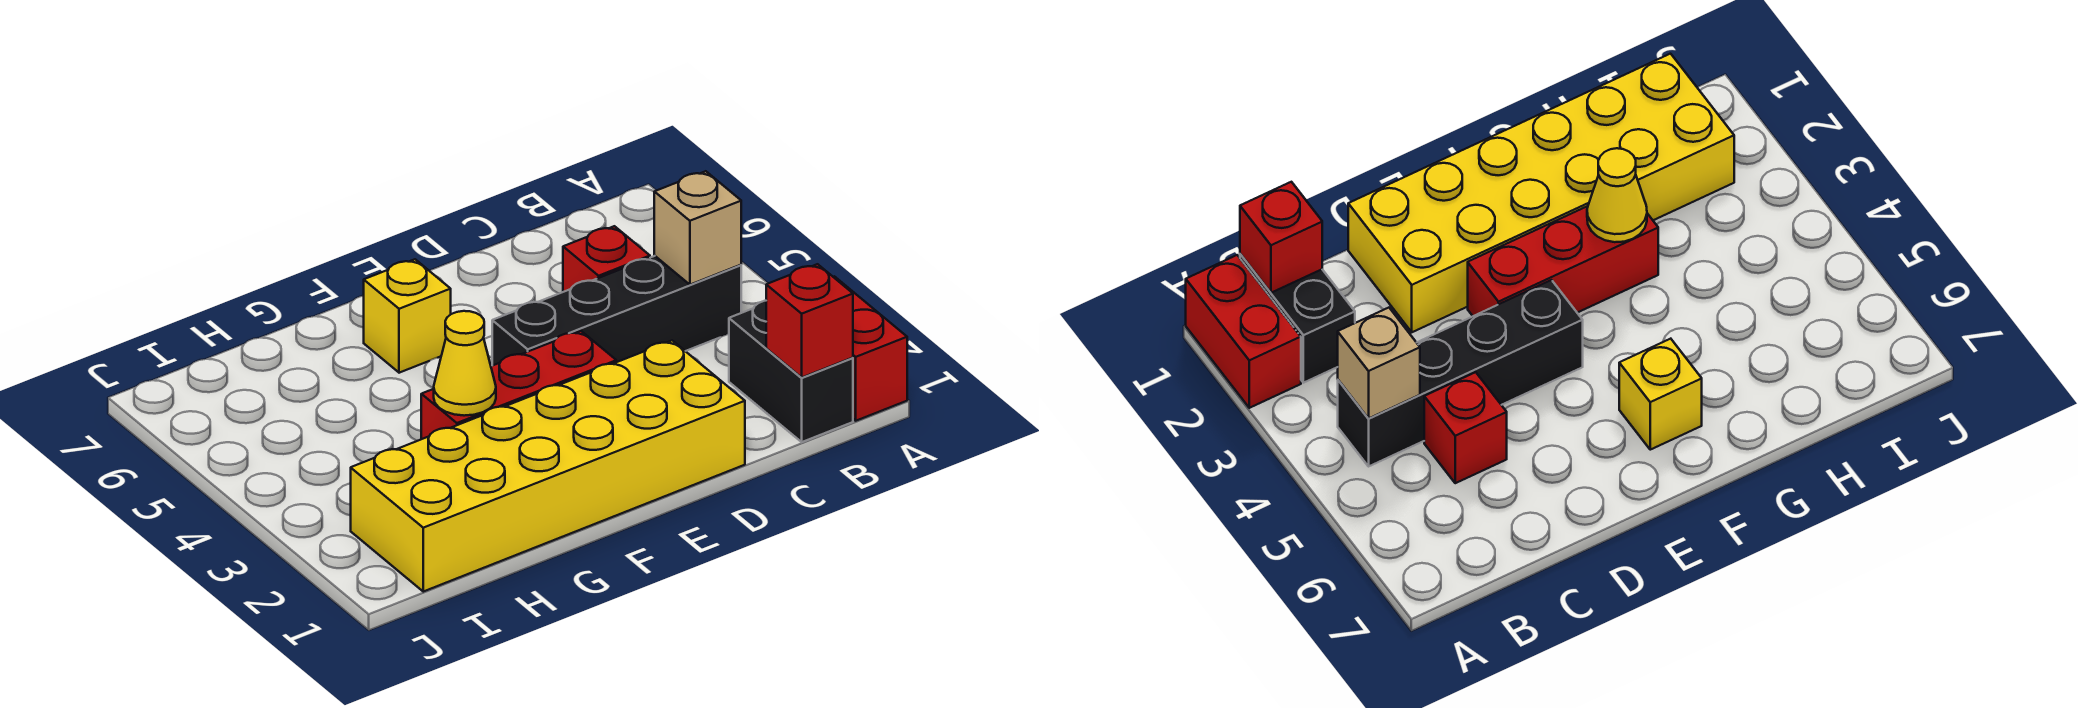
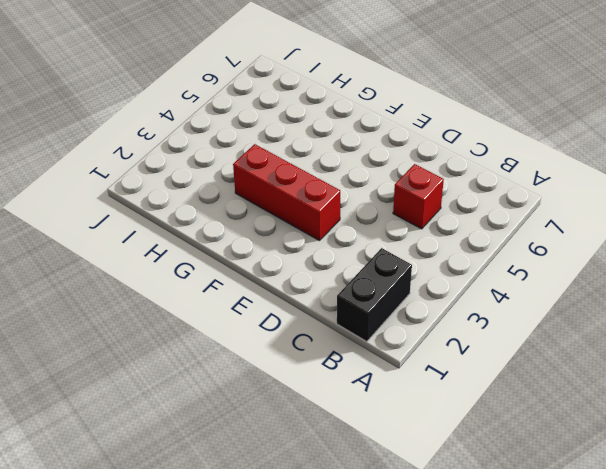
none -> red 1x2 brick [834,276,907,421]
none -> black 1x4 brick [492,256,741,365]

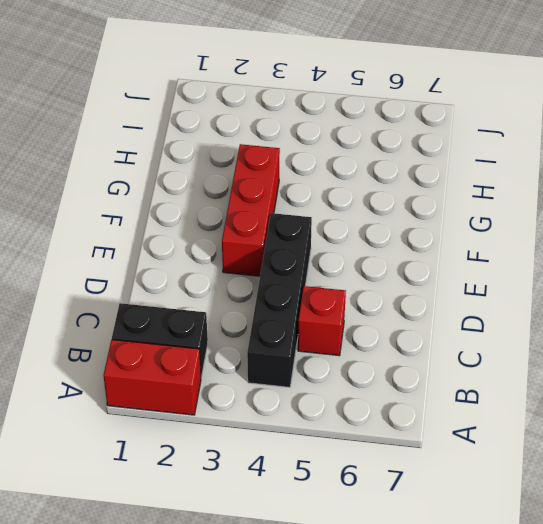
none -> yellow 2x6 brick [351,341,745,592]
none -> yellow 1x1 brick [364,259,451,373]

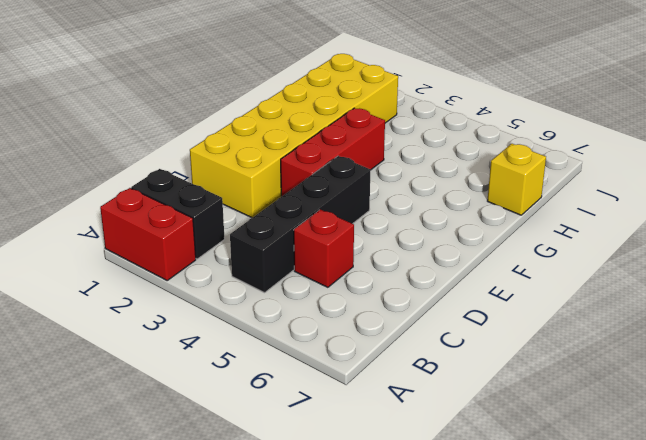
yellow 1x1 brick [487,144,546,215] -> yellow 1x1 brick moved to [364,259,451,373]
none -> red 1x1 brick [766,264,853,377]
none -> tan 1x1 brick [654,171,741,285]

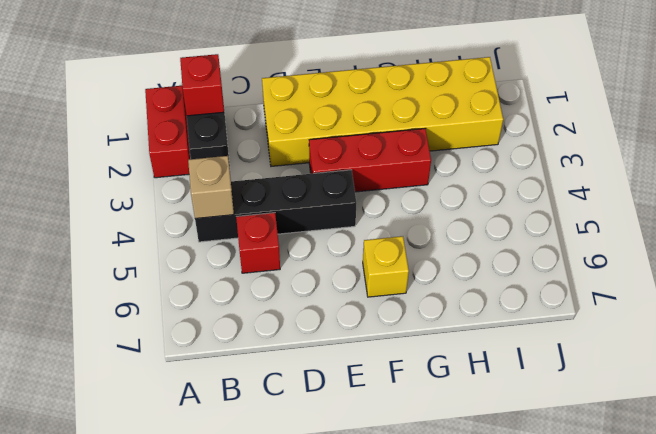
none -> yellow 1x1 cone [434,311,496,416]

